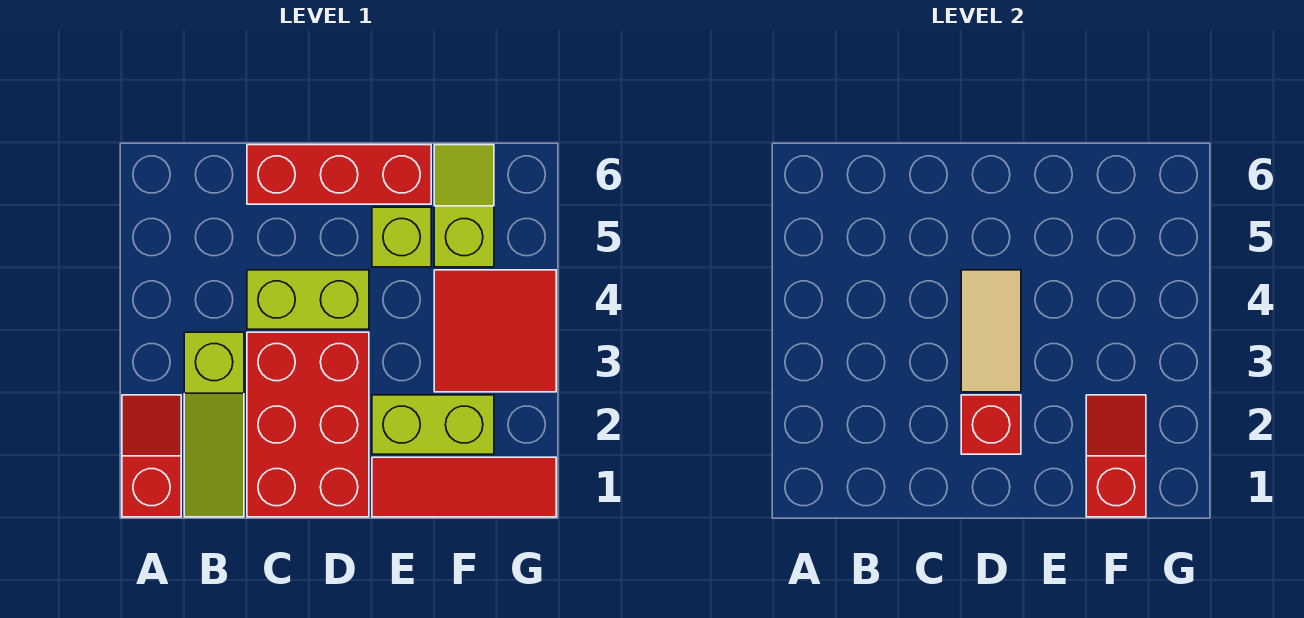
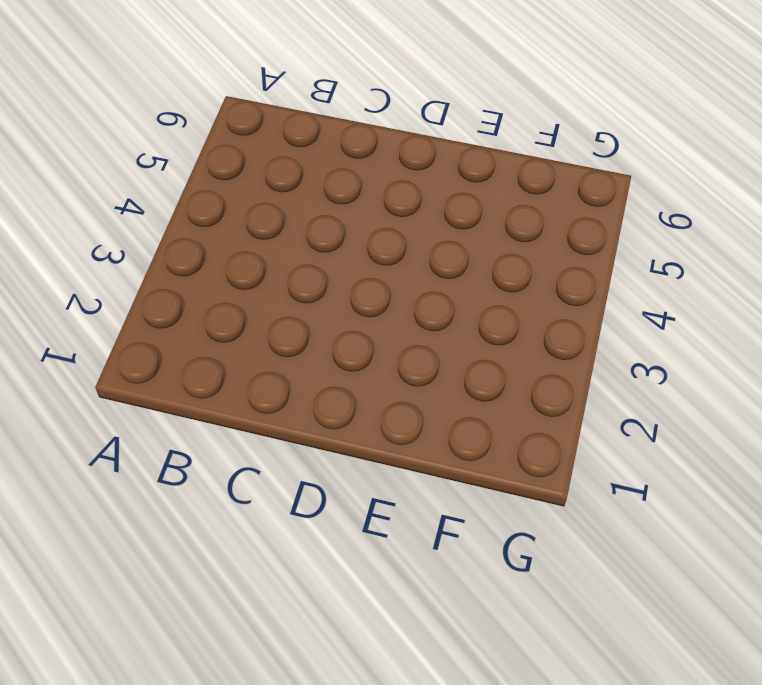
none -> red 1x2 slope [122,395,181,517]
none -> lime 1x3 slope [184,332,244,517]
none -> red 2x3 brick [247,332,369,517]

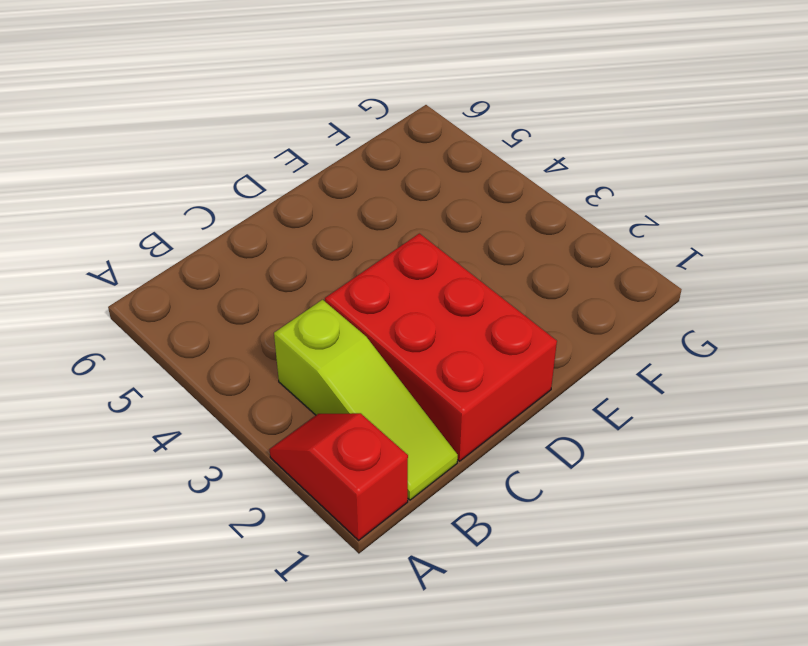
none -> lime 1x2 brick [247,270,369,329]
none -> red 1x3 brick [247,145,431,204]
none -> red 1x3 tile [372,457,556,517]

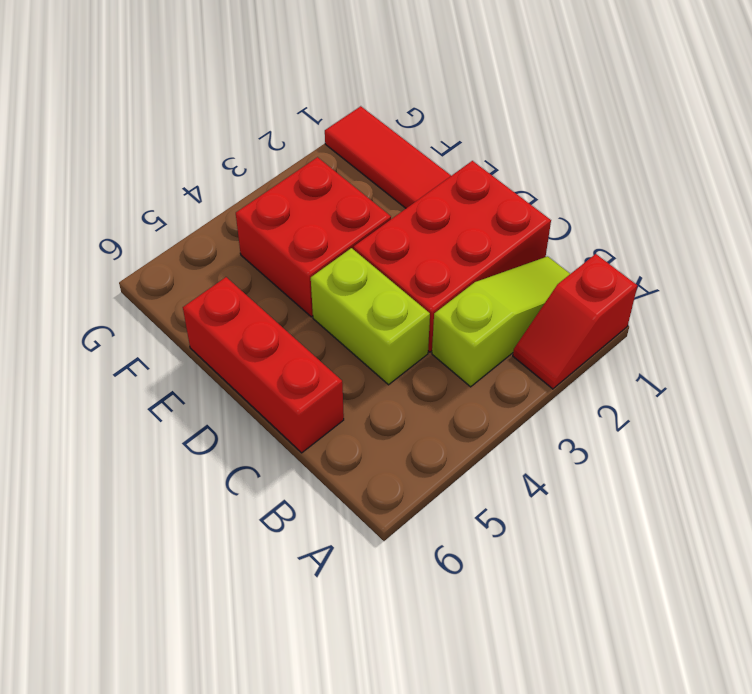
red 2x2 brick [236,157,391,317] -> red 2x2 tile [434,270,556,392]
none -> lime 1x2 brick [372,395,494,454]
none -> lime 1x1 brick [372,207,431,267]
none -> lime 1x2 slope [434,145,494,267]

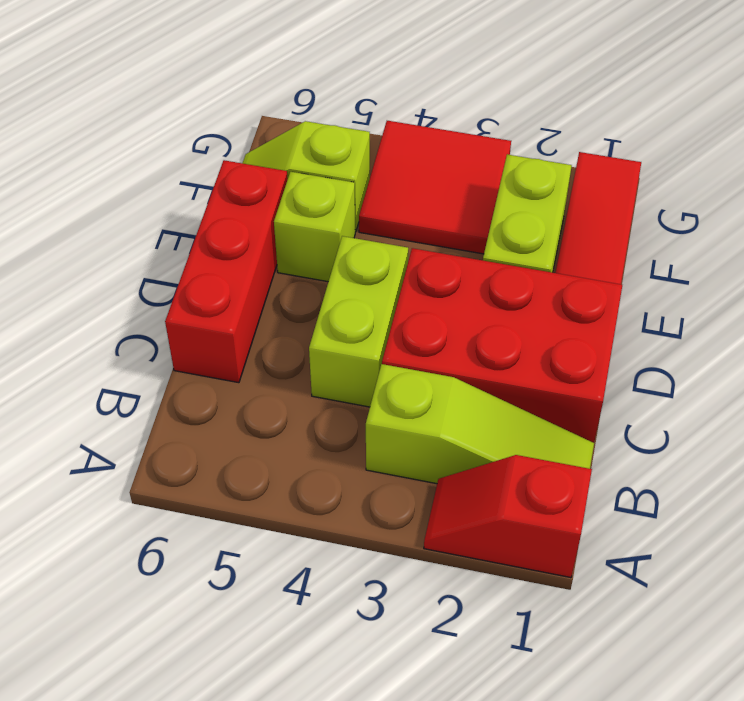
none -> red 1x1 brick [961,395,1021,454]
none -> tan 1x2 tile [961,270,1021,392]
none -> red 1x2 slope [1086,395,1146,517]

